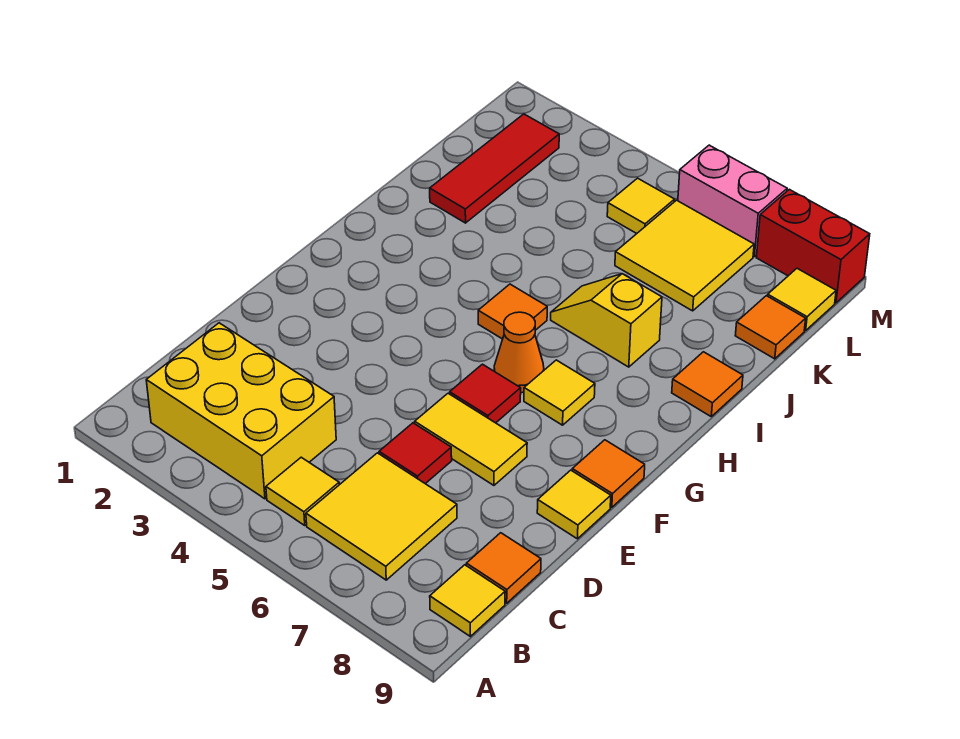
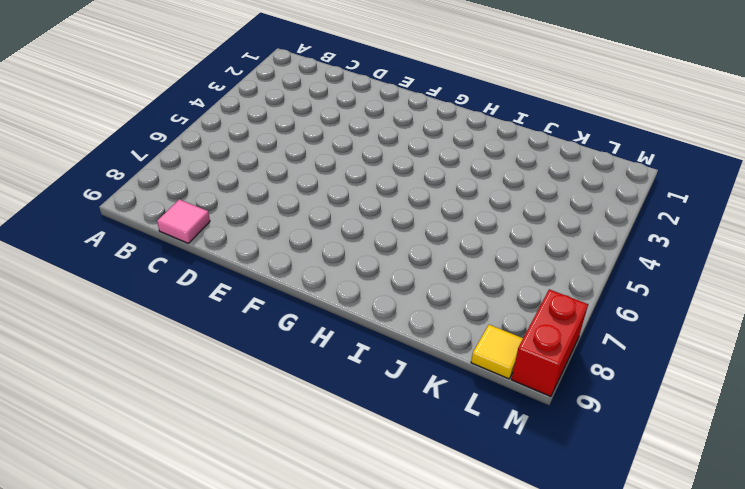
pink 1x1 tile [157,199,210,243] -> orange 1x1 tile [466,533,541,603]
none -> yellow 2x3 brick [146,323,336,499]
none -> yellow 1x1 tile [266,457,339,525]
none -> yellow 2x2 tile [306,453,457,580]

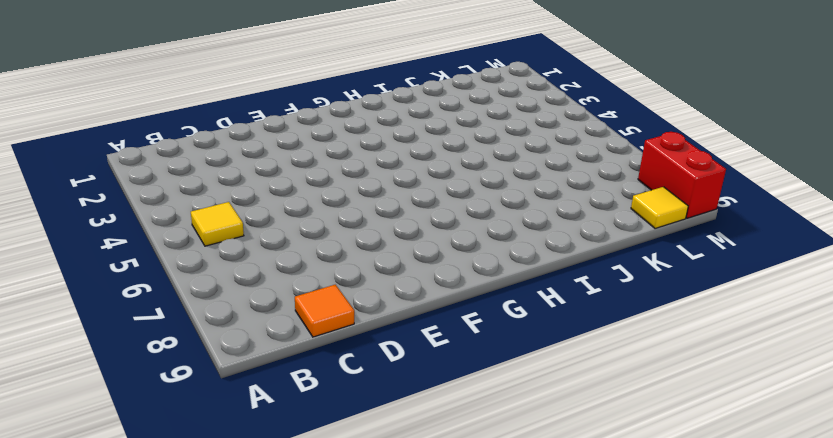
none -> yellow 2x3 brick [146,323,336,499]
none -> yellow 2x2 tile [306,453,457,580]
none -> yellow 1x1 tile [430,565,505,636]

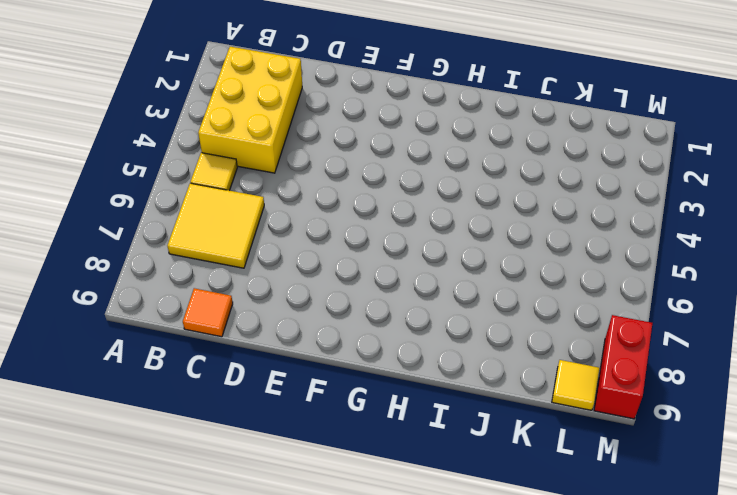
none -> yellow 1x1 tile [430,565,505,636]
none -> red 1x1 tile [379,423,452,484]
none -> yellow 1x2 tile [415,393,527,485]

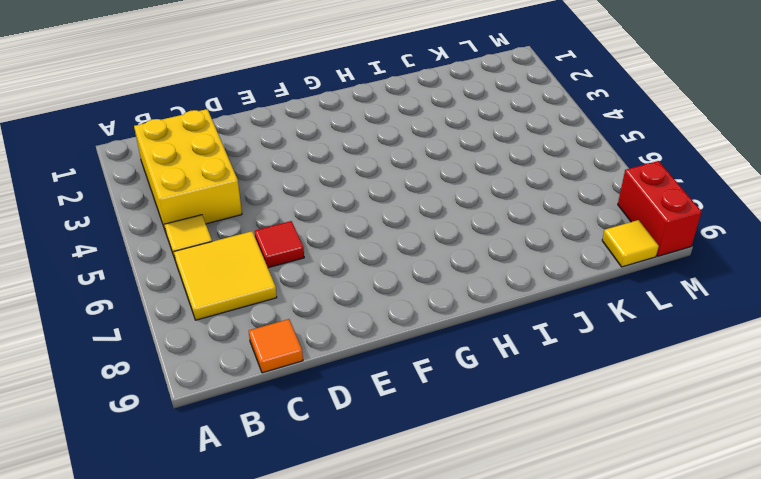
none -> yellow 1x1 tile [430,565,505,636]
none -> yellow 1x2 tile [415,393,527,485]
none -> yellow 1x1 tile [537,470,611,539]

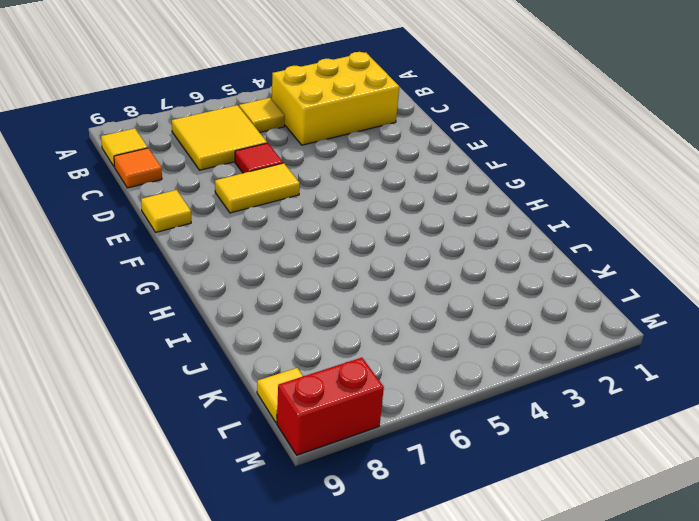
none -> red 1x1 tile [450,364,521,423]
none -> orange 1x1 tile [572,440,645,507]
none -> orange 1x1 cone [494,312,544,393]

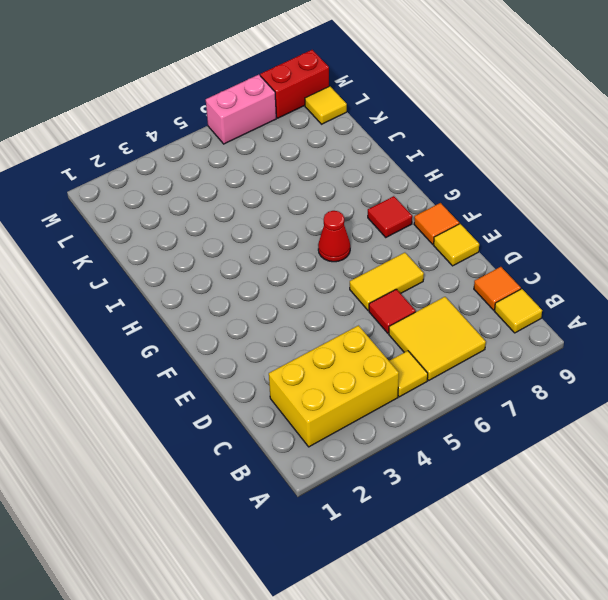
red 1x1 cone [318,211,350,262] -> orange 1x1 cone [494,312,544,393]
red 1x1 tile [368,196,412,237] -> red 1x1 tile moved to [450,364,521,423]
none -> yellow 1x1 tile [524,360,595,425]
none -> orange 1x1 tile [478,284,547,339]
none -> yellow 1x2 slope [551,274,662,367]

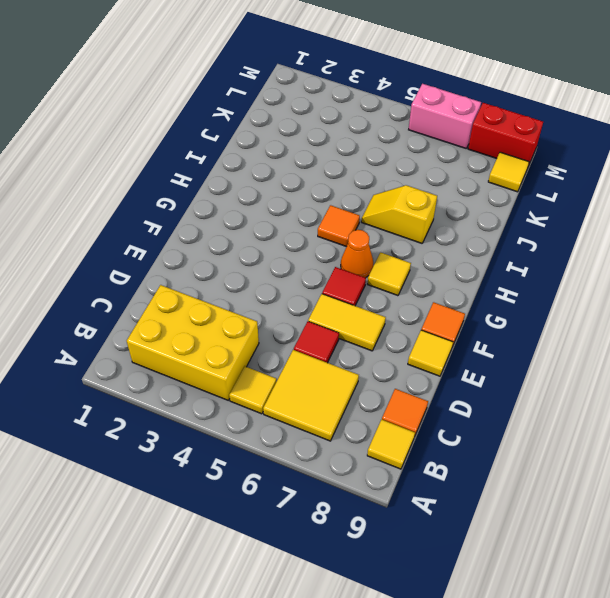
none -> orange 1x1 tile [672,352,743,416]
none -> red 1x3 tile [430,114,559,223]
none -> yellow 2x2 tile [615,200,754,311]

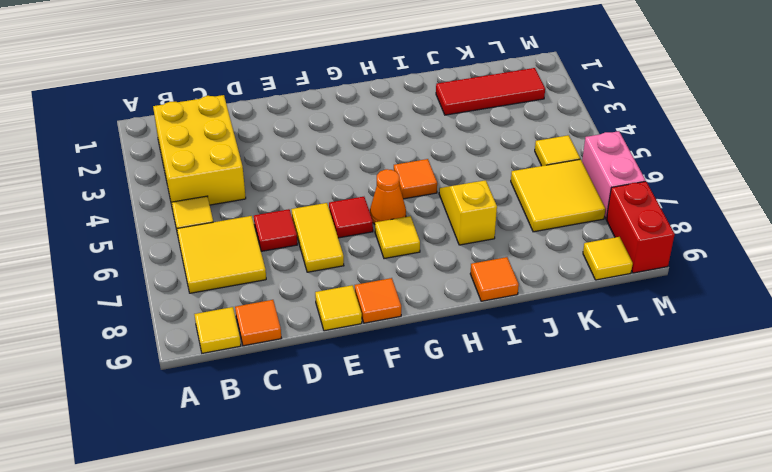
none -> orange 1x1 tile [735,296,806,359]

